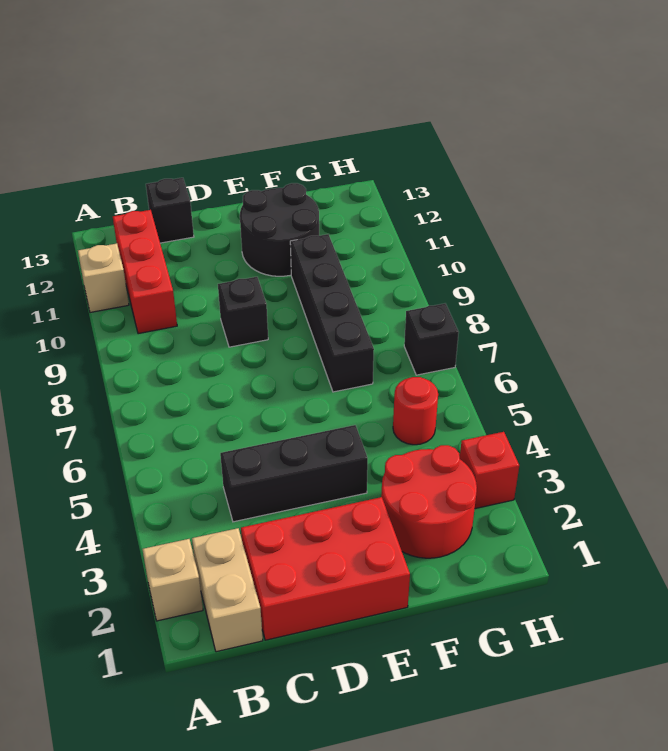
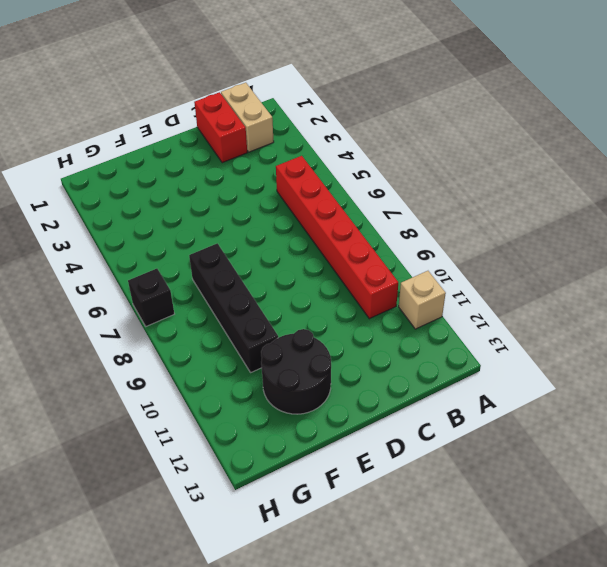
red 1x6 brick [276,156,398,319] -> red 1x3 brick [113,210,177,334]
red 1x2 brick [194,92,247,163] -> red 2x3 brick [241,497,410,640]
none -> tan 1x1 brick [142,539,203,621]
none -> black 1x3 brick [220,425,368,522]
none -> black 1x1 brick [146,178,194,243]

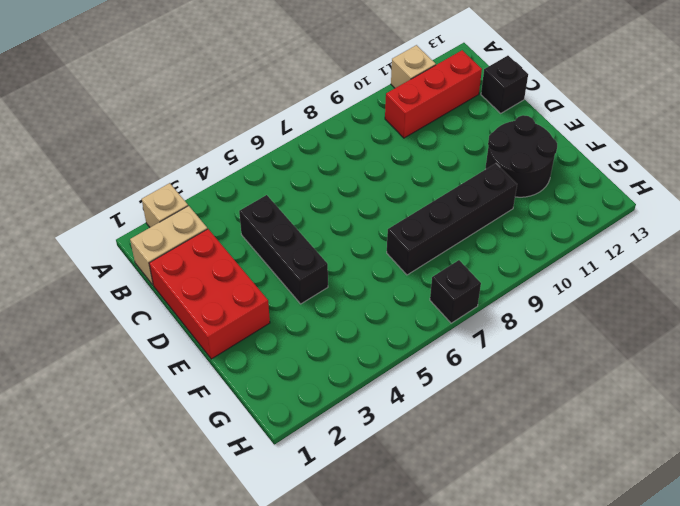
none -> black 1x1 brick [218,277,268,347]
none -> red 2x2 round brick [381,445,477,558]
none -> red 1x1 round brick [393,377,438,445]

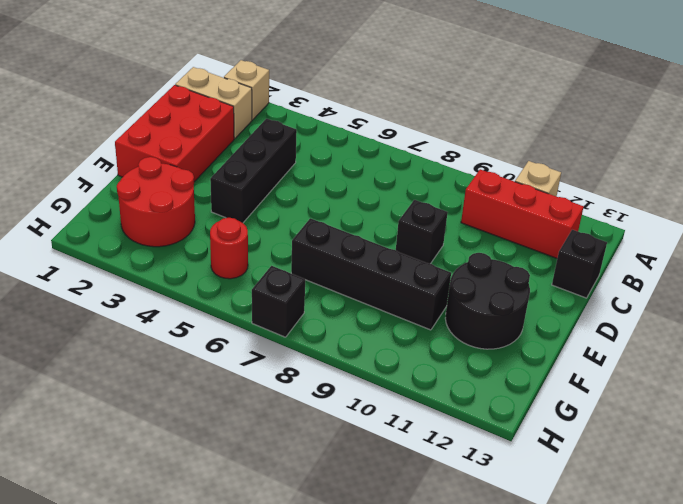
none -> red 1x1 brick [460,432,519,509]

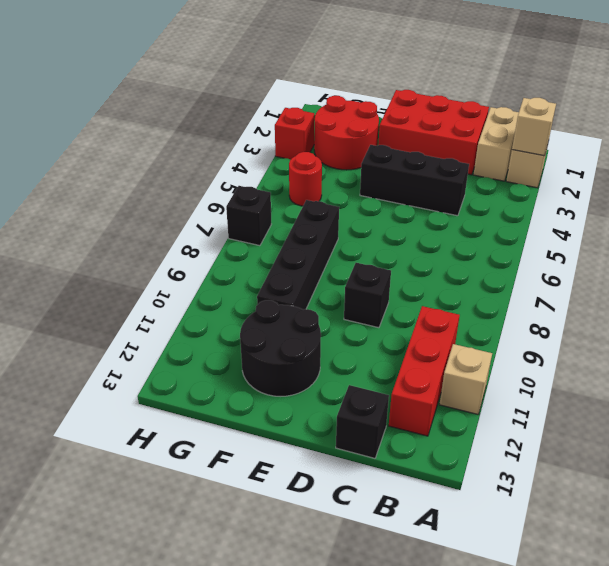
tan 1x1 brick [512,98,556,156] -> none

